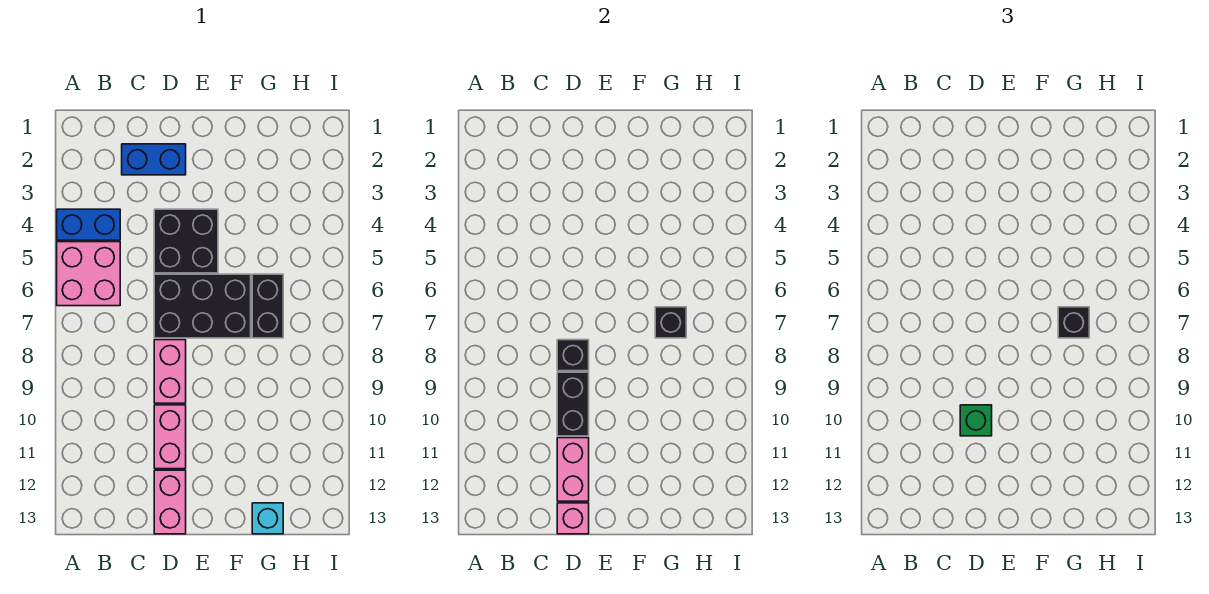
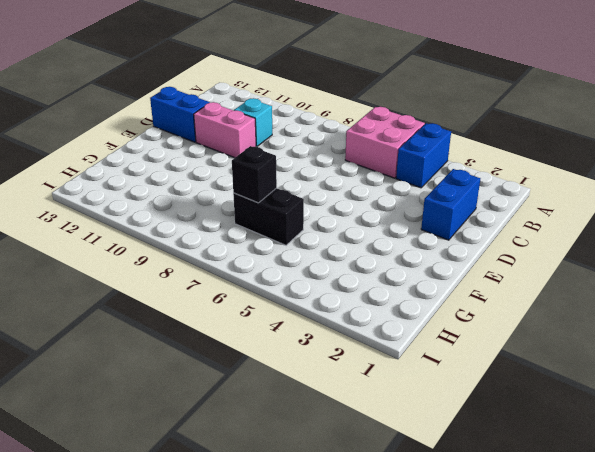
cyan 1x1 brick [234,98,272,147] -> cyan 1x1 brick moved to [252,503,283,534]
blue 1x2 brick [150,87,210,142] -> pink 1x2 brick [154,470,186,534]
none -> black 2x2 brick [154,209,218,273]
none -> black 2x3 brick [154,274,251,338]
none -> pink 1x2 brick [154,340,186,403]

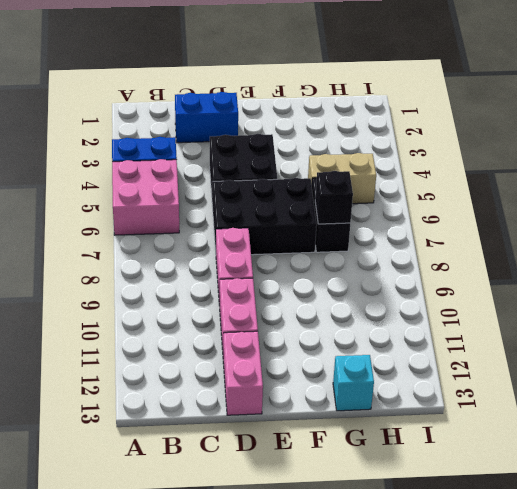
tan 1x2 brick [308,153,376,204] -> none
none -> black 1x1 brick [557,340,589,371]
none -> black 1x2 brick [557,372,589,436]
none -> pink 1x2 brick [557,438,589,501]

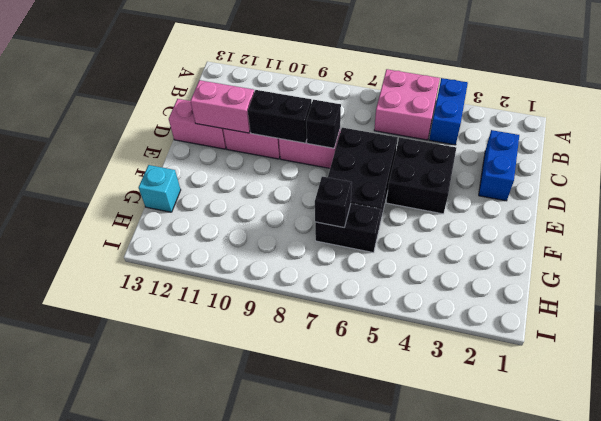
none -> pink 1x1 brick [557,503,589,534]
none -> green 1x1 brick [960,405,992,436]
none -> black 1x1 brick [1058,307,1089,338]

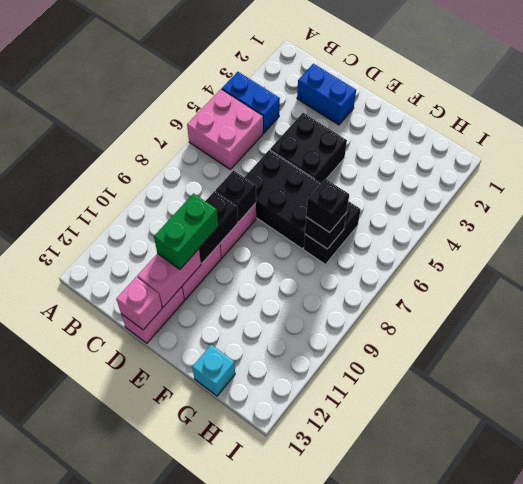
green 1x2 brick [154,193,218,269] -> green 1x1 brick [960,405,992,436]

